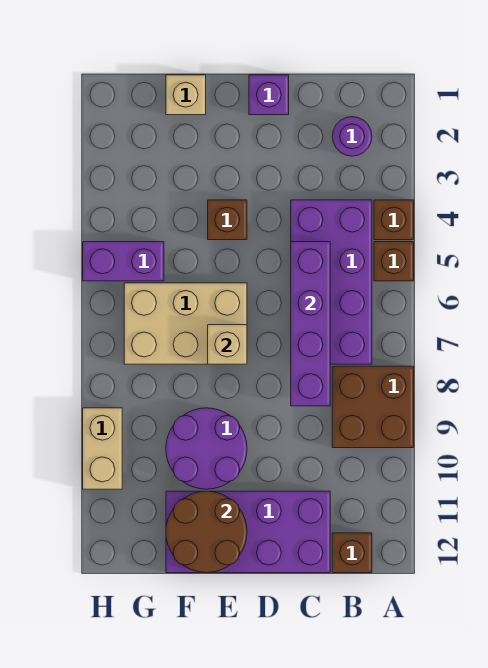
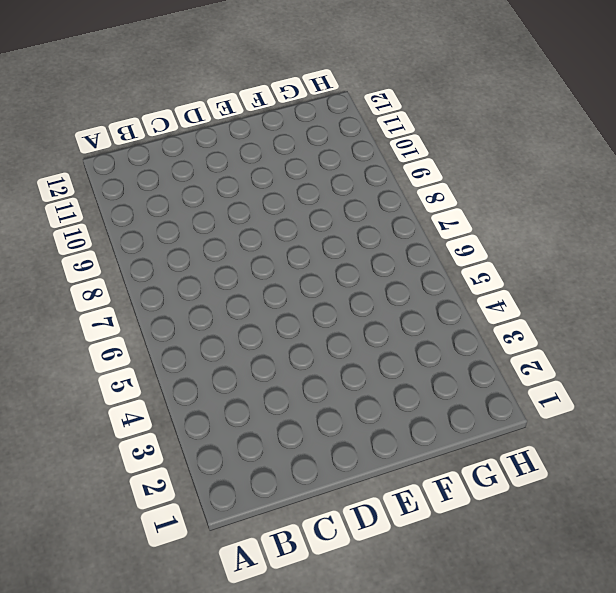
none -> brown 1x1 brick [374,200,414,240]
none -> brown 1x1 brick [374,242,414,281]
none -> brown 2x2 brick [332,366,414,448]

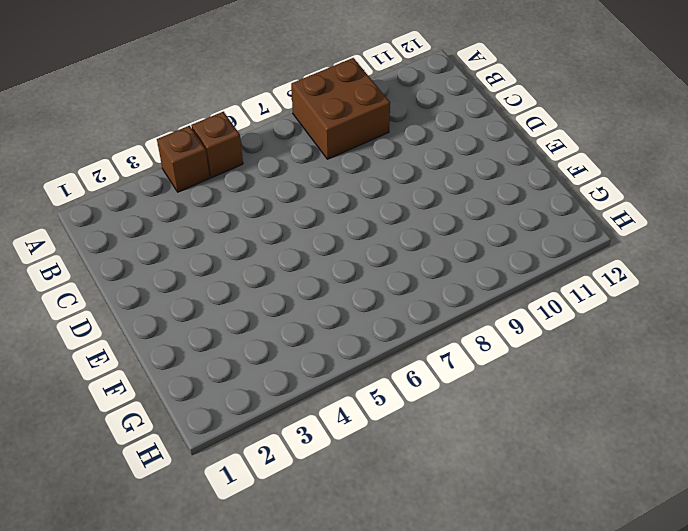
none -> purple 1x1 round brick [332,117,372,156]
none -> purple 2x4 brick [291,200,372,364]
none -> brown 1x1 brick [332,533,372,573]

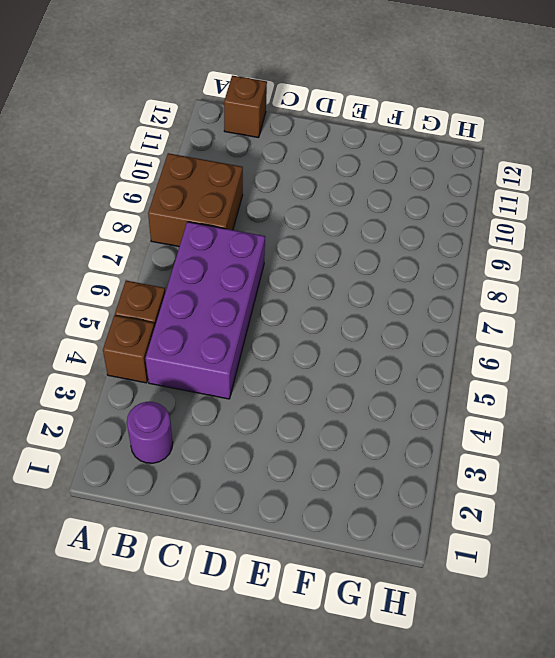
none -> purple 2x4 brick [166,491,330,573]
none -> purple 1x1 brick [249,75,289,115]
none -> brown 1x1 brick [208,200,247,240]

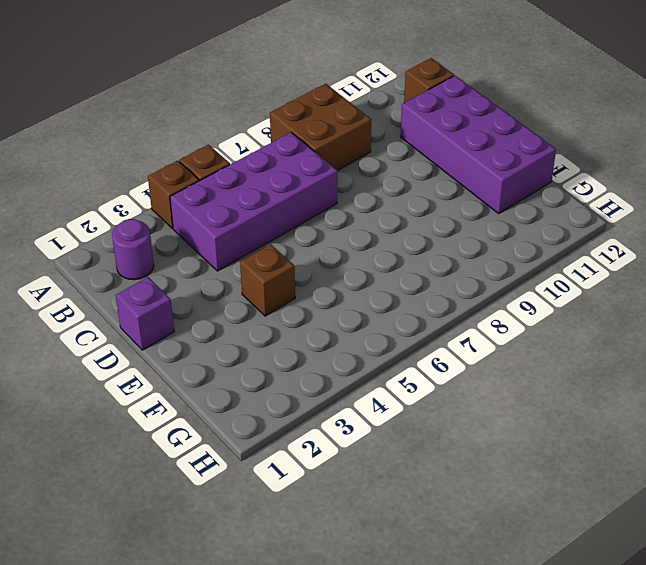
none -> tan 2x3 brick [124,283,247,364]
none -> purple 2x2 round brick [166,408,247,489]
none -> tan 1x1 brick [166,75,206,115]

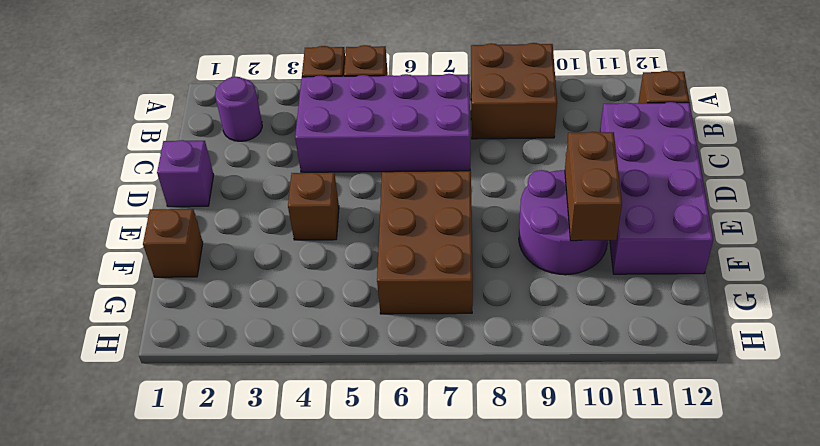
brown 2x3 brick [377,171,473,314] -> tan 2x3 brick [124,283,247,364]
brown 1x2 brick [565,132,622,241] -> none
brown 1x1 brick [143,209,203,277] -> tan 1x1 brick [166,75,206,115]
none -> purple 1x2 brick [83,242,164,281]
none -> tan 1x2 brick [83,408,122,489]
none -> purple 1x4 brick [291,242,330,406]

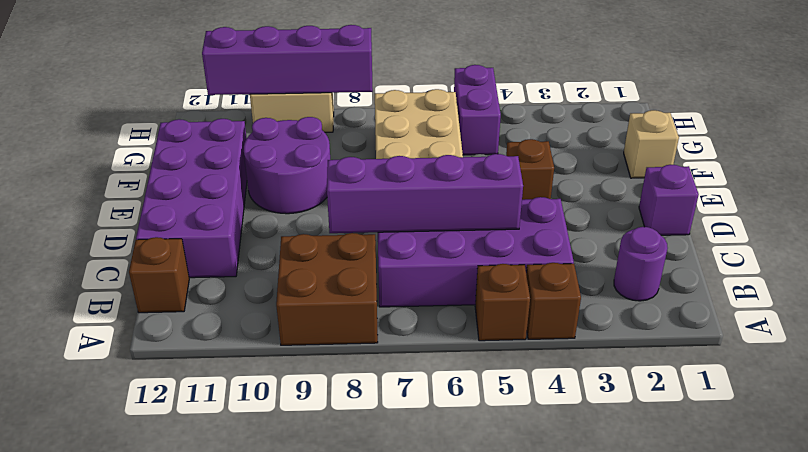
purple 1x4 brick [202,25,373,95] -> none
none -> tan 1x1 brick [208,325,247,364]
none -> brown 2x2 round brick [166,491,247,573]

